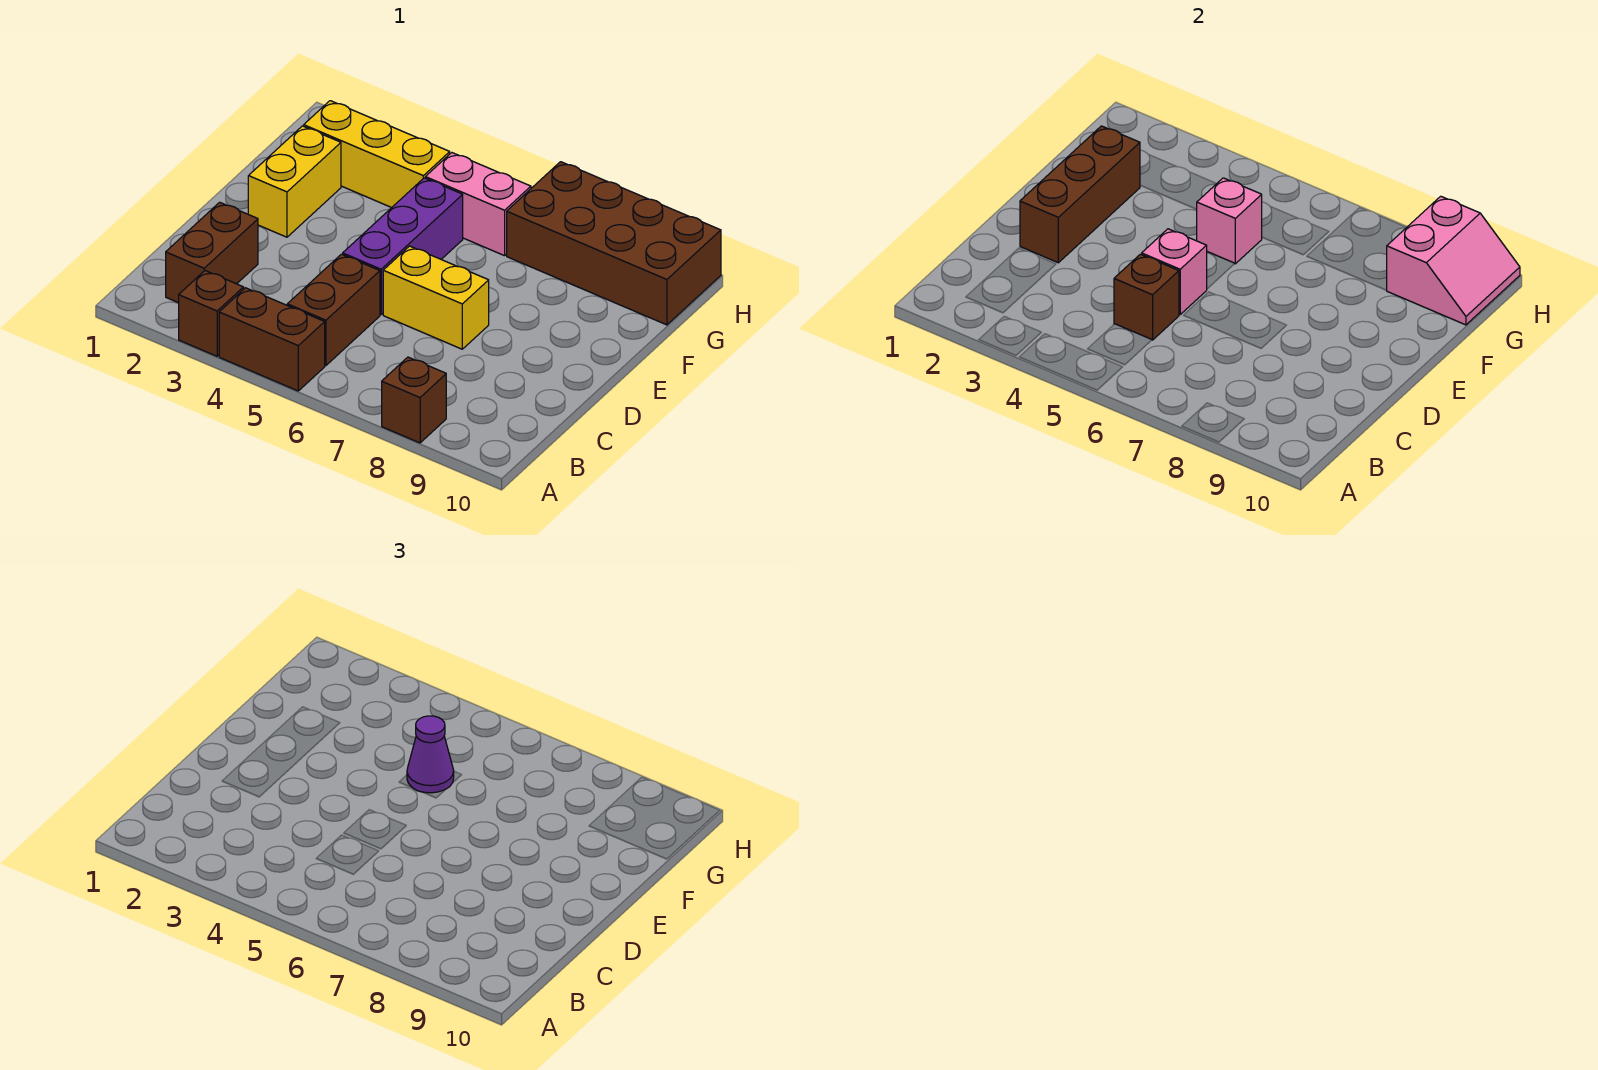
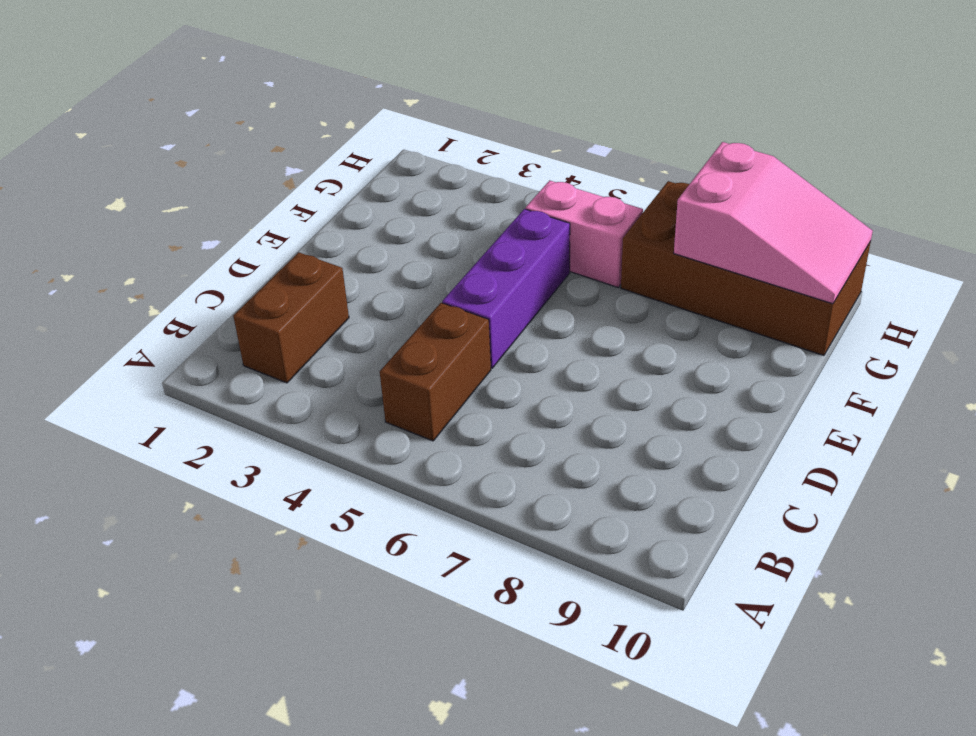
pink 2x3 slope [674,142,873,304] -> pink 2x2 slope [1386,196,1520,325]
none -> brown 1x1 brick [179,271,244,356]
none -> brown 1x2 brick [219,288,325,391]
none -> brown 1x1 brick [382,357,446,443]

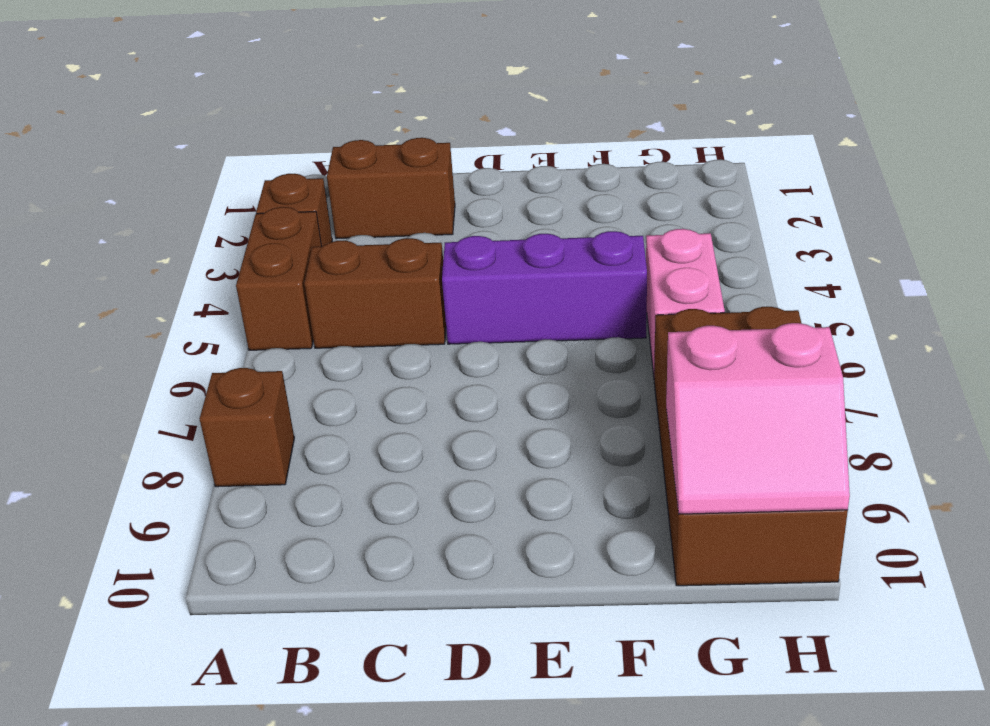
none -> yellow 1x2 brick [383,246,489,349]
none -> yellow 1x2 brick [248,126,341,237]
none -> yellow 1x3 brick [304,101,450,208]

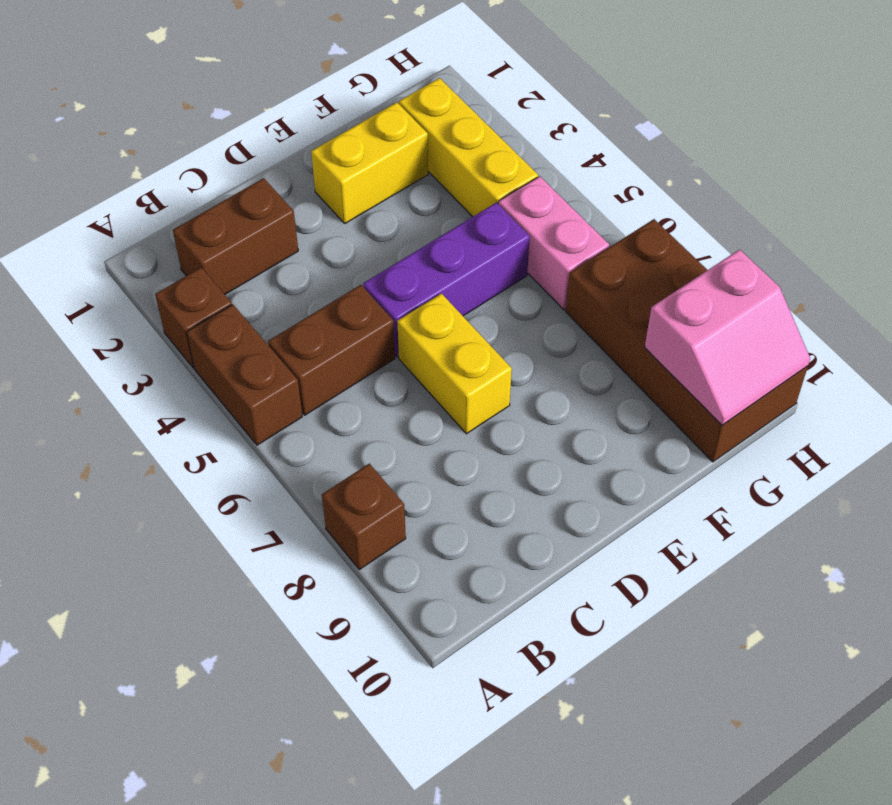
none -> brown 1x1 brick [1114,254,1179,340]
none -> brown 1x3 brick [1020,126,1140,263]
none -> pink 1x1 brick [1142,229,1207,315]

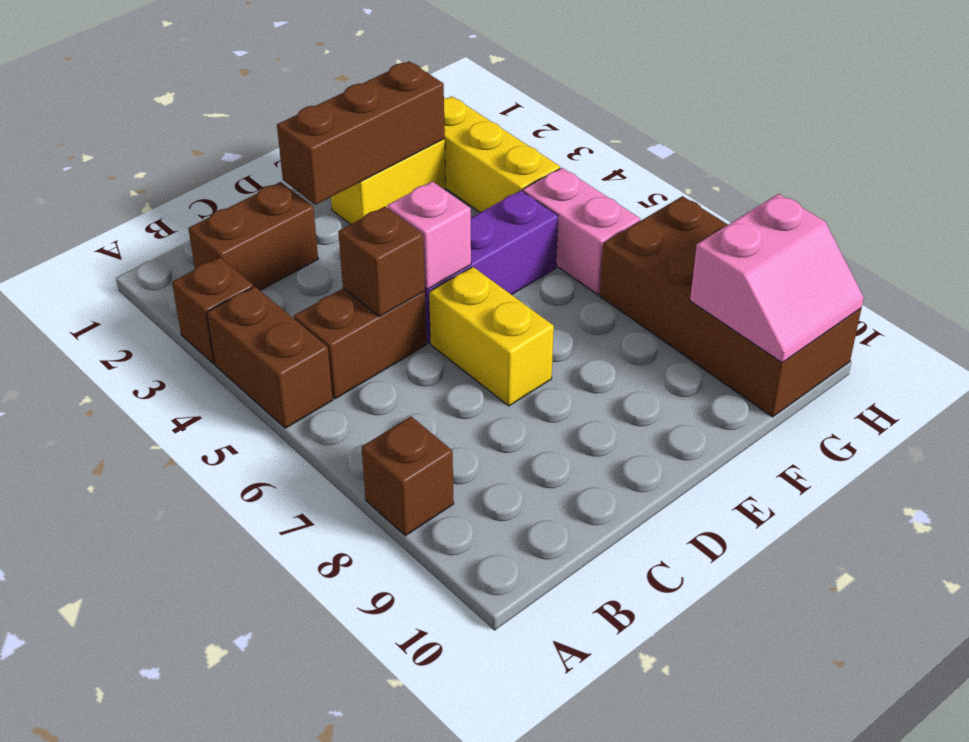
none -> pink 1x1 brick [1197,178,1262,264]
none -> purple 1x1 cone [407,716,454,793]

